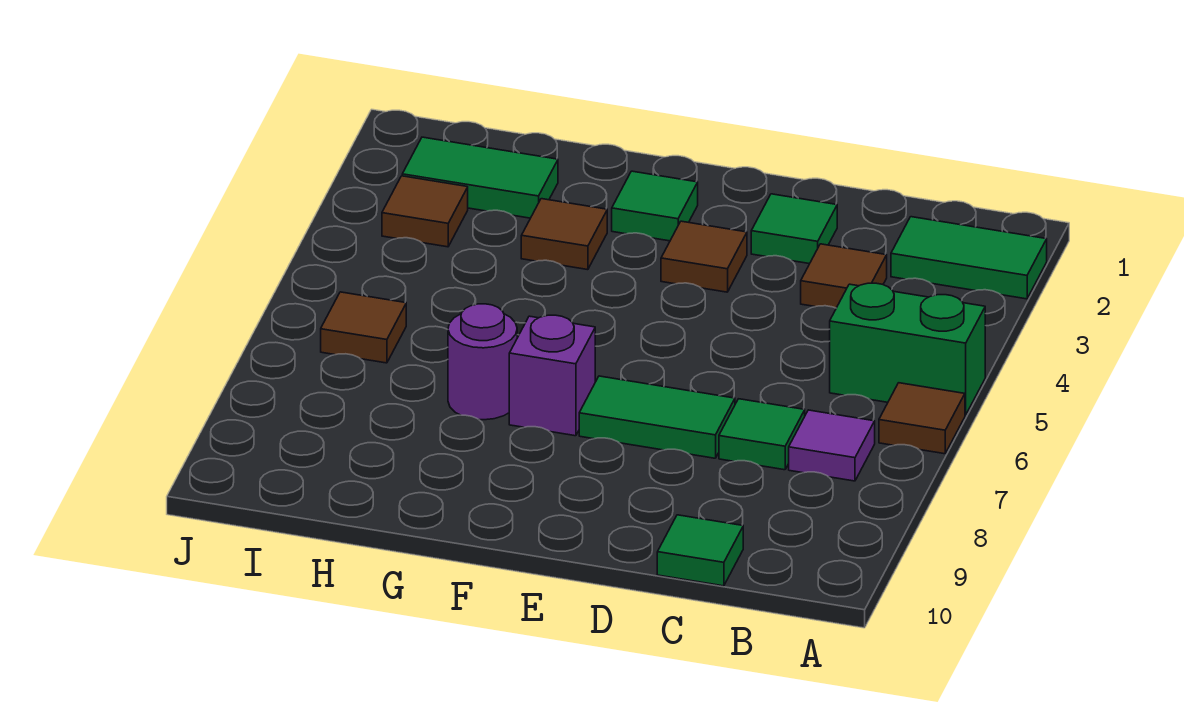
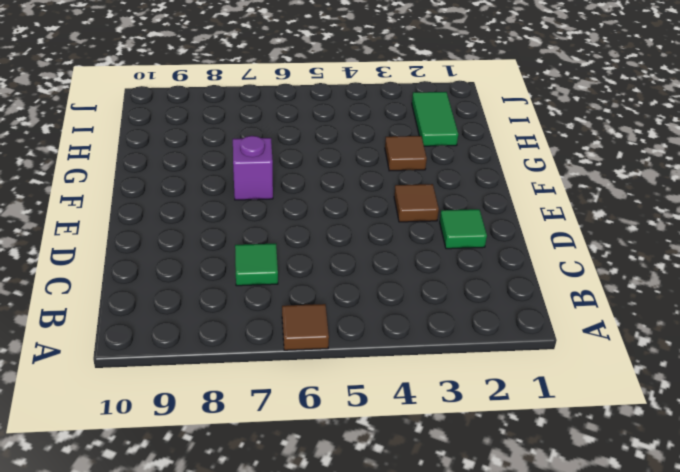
none -> green 1x2 tile [891,217,1047,299]
none -> green 1x2 brick [830,283,985,415]
none -> purple 1x1 tile [789,410,875,481]

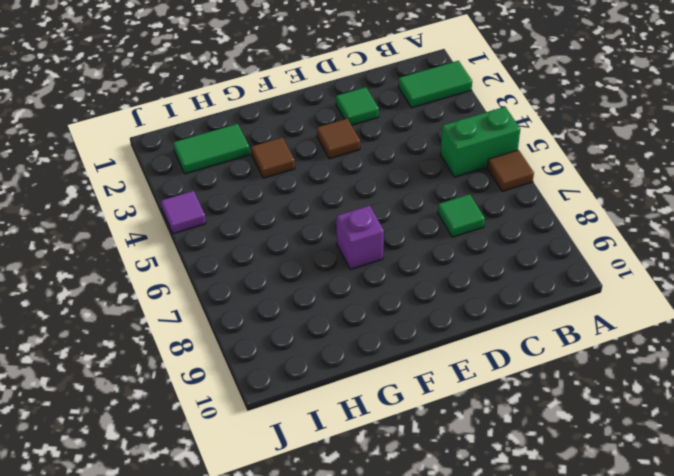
purple 1x1 tile [161,191,206,234] -> purple 1x1 tile moved to [789,410,875,481]
none -> brown 1x1 tile [801,244,887,308]
none -> green 1x1 tile [657,515,743,586]
none -> green 1x2 tile [579,376,735,458]

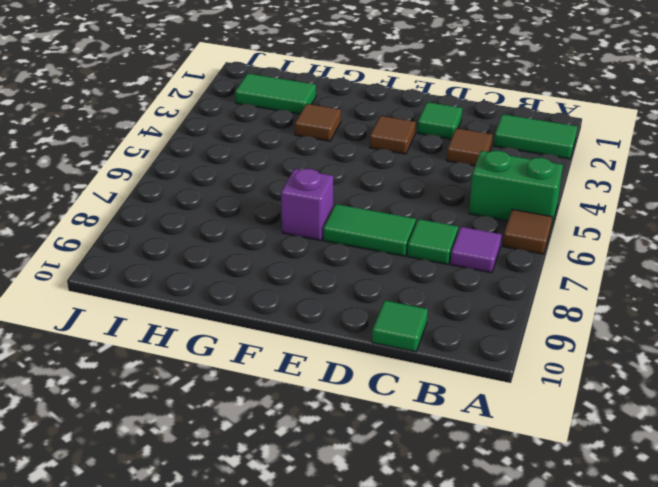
none -> green 1x1 tile [612,171,698,241]
none -> purple 1x1 round brick [448,304,517,420]
none -> brown 1x1 tile [382,176,468,247]

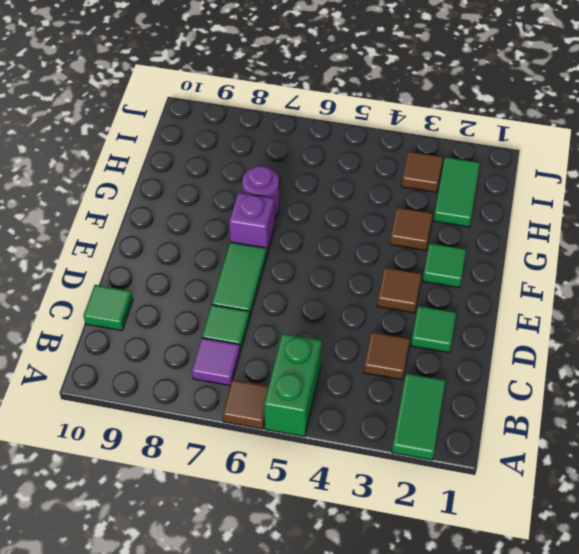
none -> brown 1x1 tile [321,292,406,363]

